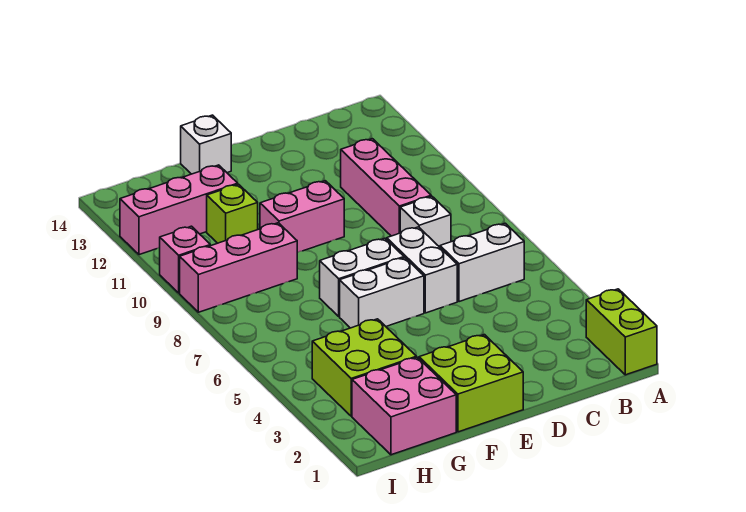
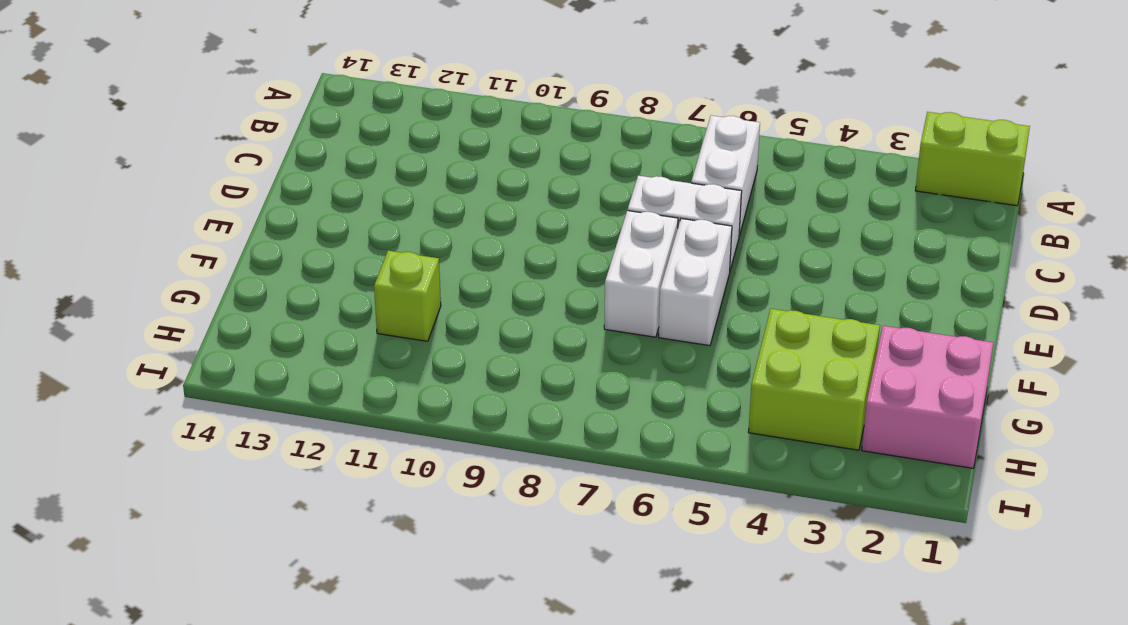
none -> white 1x1 brick [400,196,451,247]
none -> pink 1x3 brick [341,139,431,236]
none -> lime 2x2 brick [419,335,523,432]

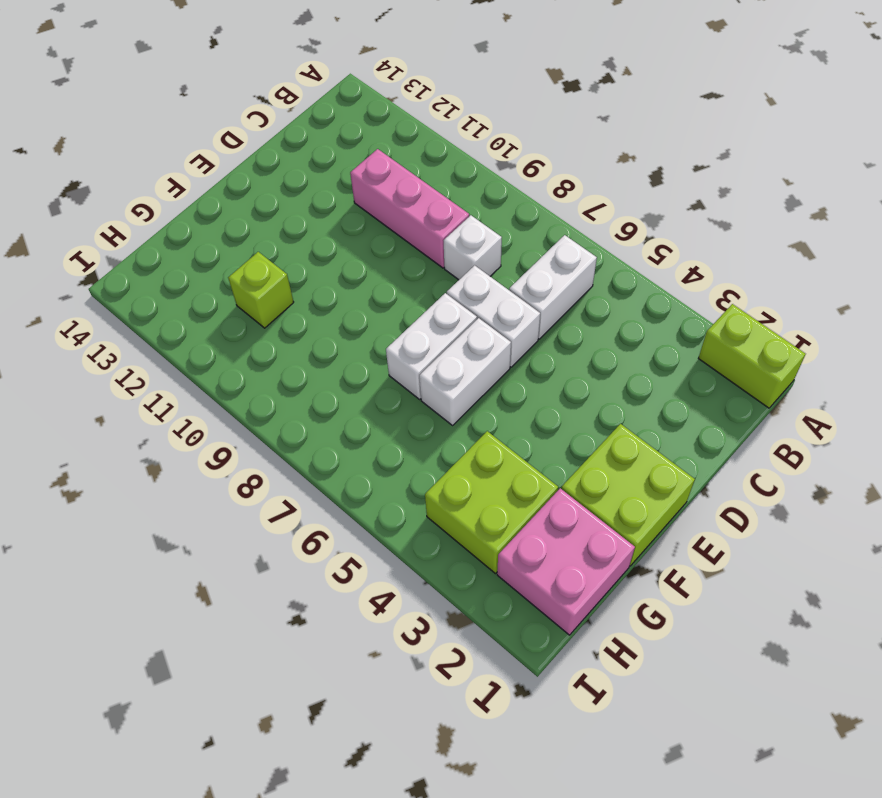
none -> pink 1x2 brick [260,181,344,253]
none -> white 1x1 brick [181,115,231,174]
none -> pink 1x3 brick [180,223,297,312]

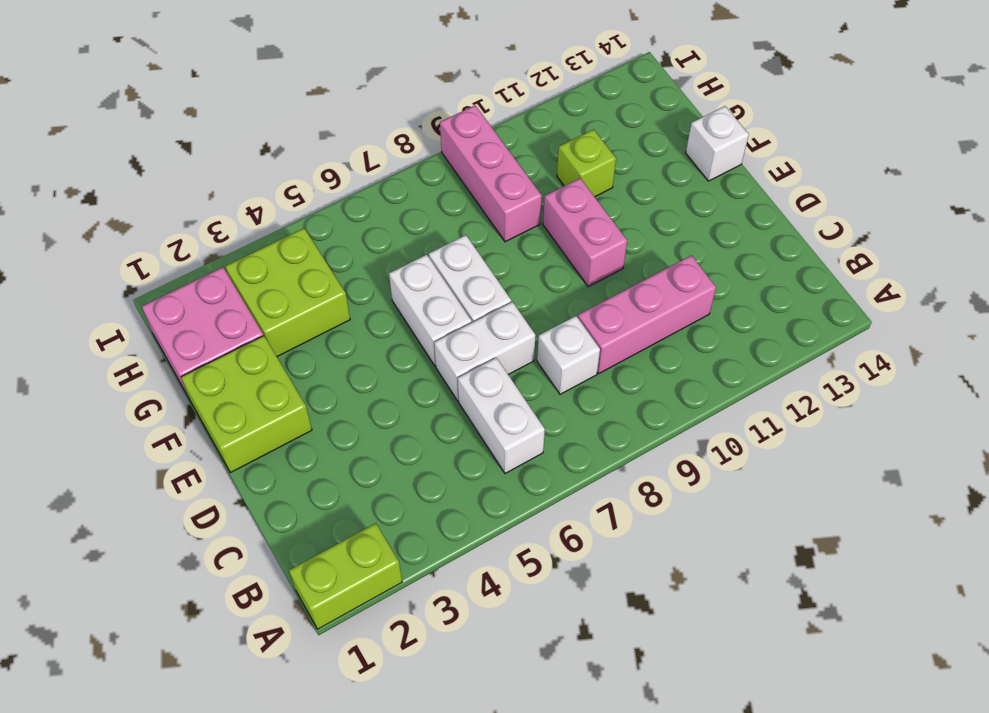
none -> pink 1x3 brick [120,165,238,255]
none -> pink 1x1 brick [160,226,210,293]

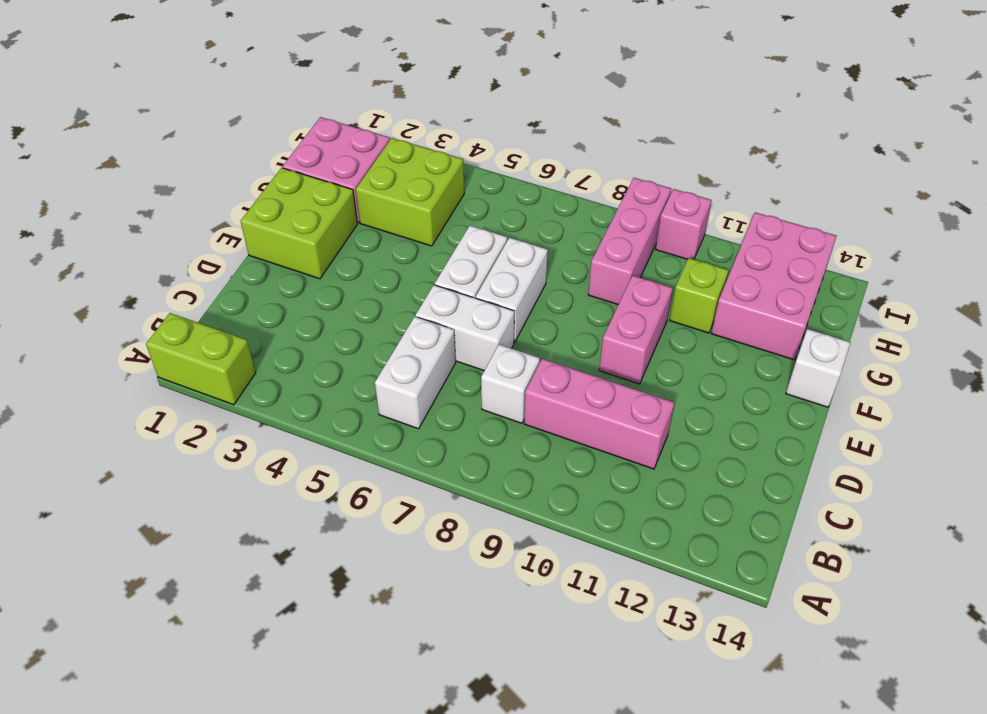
pink 2x3 brick [711,212,836,360] -> pink 1x3 brick [120,165,238,255]

